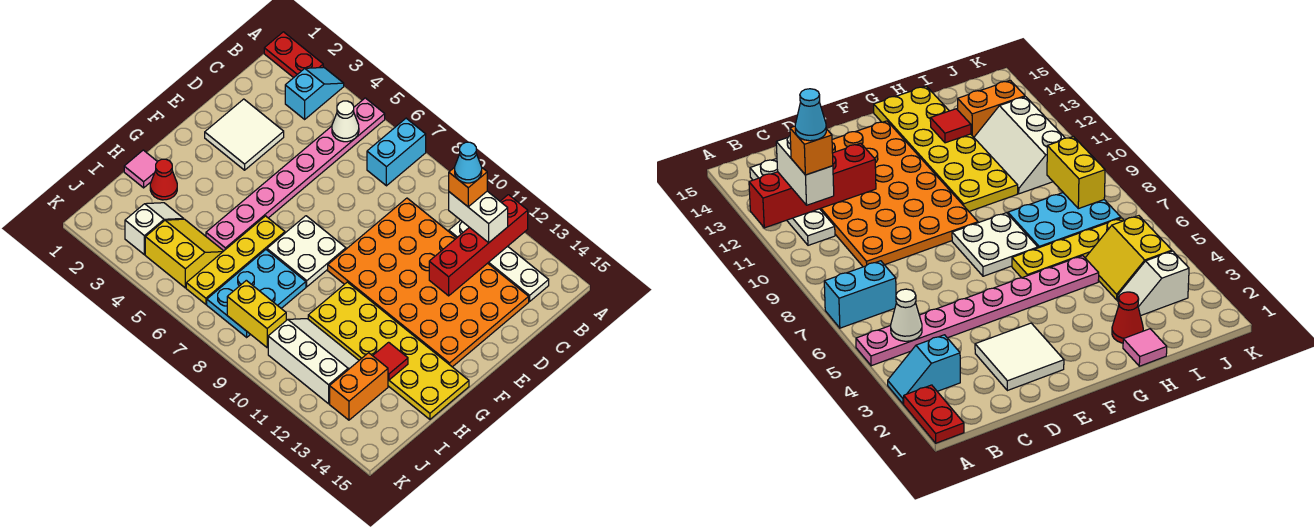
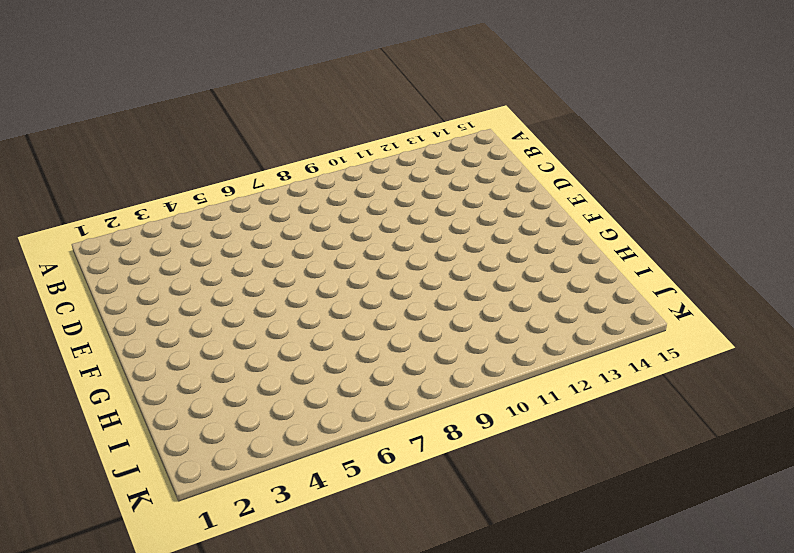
none -> red 1x2 plate [264,32,323,78]
none -> cyan 1x2 slope [285,67,344,119]
none -> pink 1x8 plate [206,98,385,251]

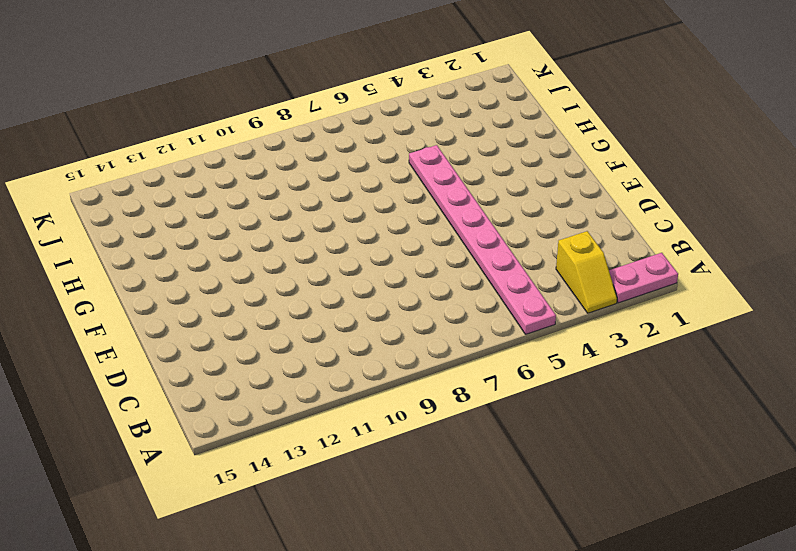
pink 1x2 plate [609,253,678,303] -> red 1x2 plate [264,32,323,78]
yellow 1x2 slope [556,231,617,313] -> cyan 1x2 slope [285,67,344,119]
none -> cyan 1x2 brick [367,118,426,186]
none -> white 1x4 plate [449,220,549,301]
none -> orange 4x6 plate [328,198,529,367]

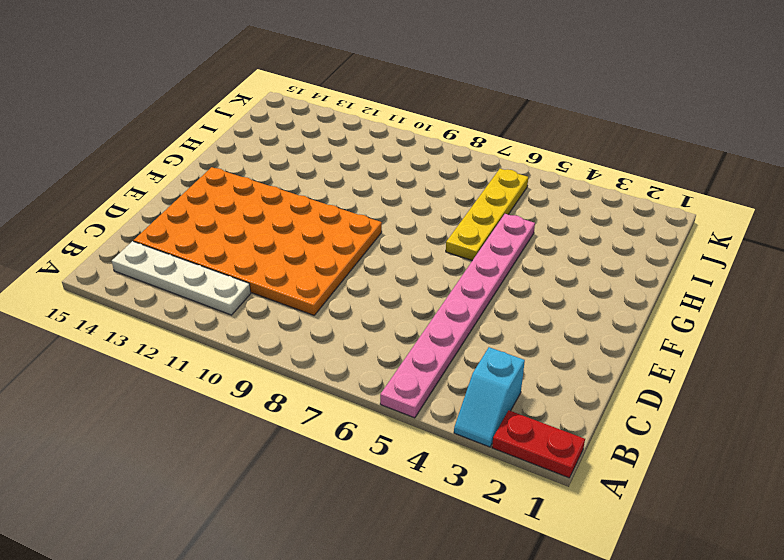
none -> cyan 1x2 brick [367,118,426,186]
none -> white 2x2 tile [205,99,284,170]
none -> white 2x2 plate [267,216,346,287]

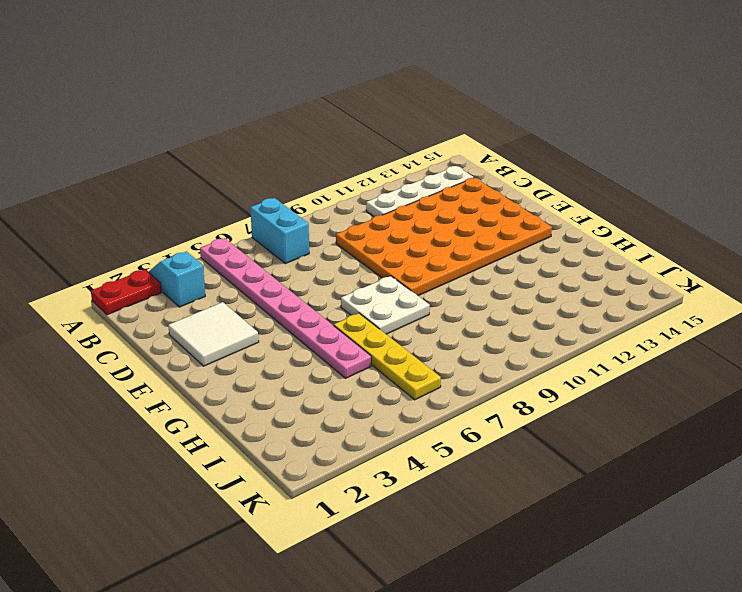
none -> yellow 2x6 plate [308,282,469,419]
none -> pink 1x1 tile [124,150,157,188]
none -> red 1x1 cone [150,159,177,200]

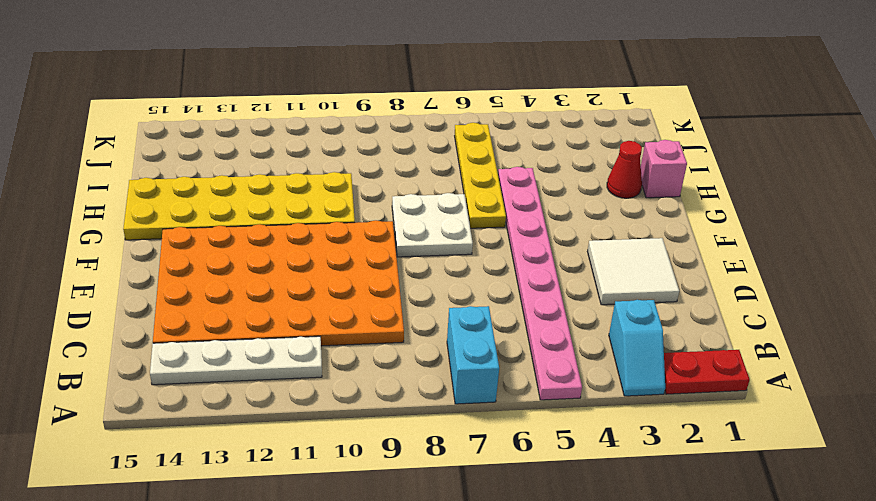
pink 1x1 brick [641,140,687,198] -> pink 1x1 tile [124,150,157,188]
none -> cyan 2x3 plate [207,250,306,337]
none -> white 1x2 slope [125,203,184,255]
none -> yellow 2x2 slope [145,219,223,288]

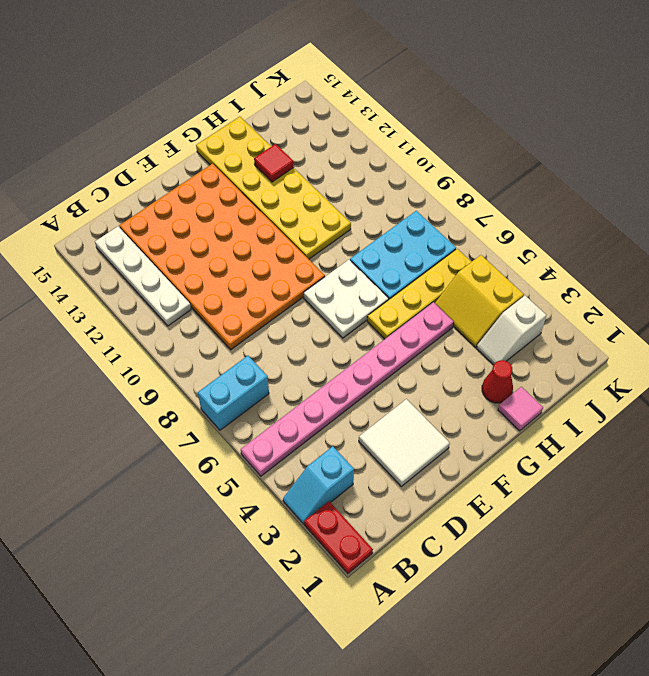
none -> white 2x3 slope [268,319,359,404]
none -> orange 1x2 brick [330,353,388,420]
none -> red 1x4 brick [429,195,528,296]

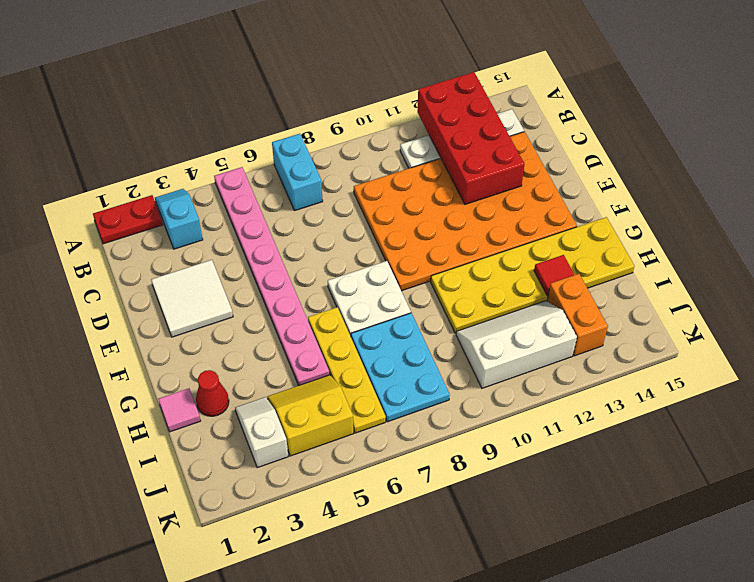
red 2x4 brick [417,72,525,204] -> red 1x4 brick [429,195,528,296]
none -> white 1x1 cone [332,101,359,142]
none -> yellow 1x2 brick [227,280,286,347]
none -> white 1x2 brick [449,191,508,242]

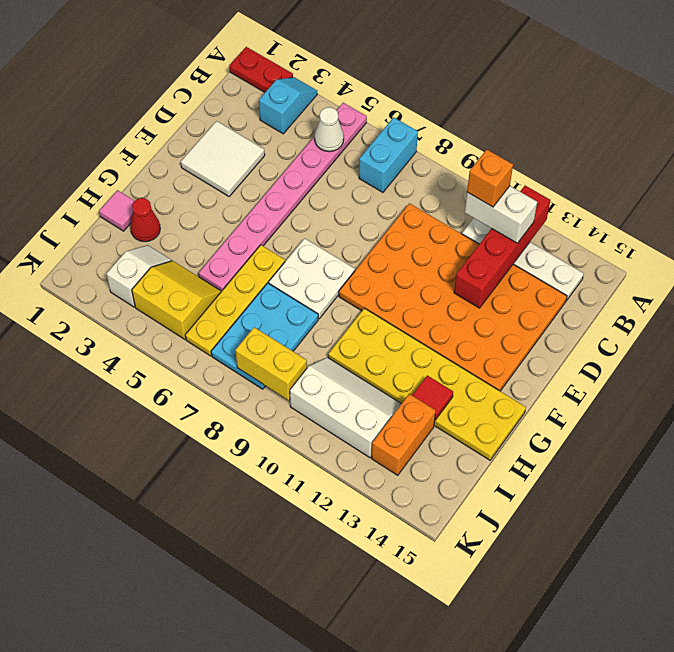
none -> cyan 1x1 cone [455,142,482,183]

